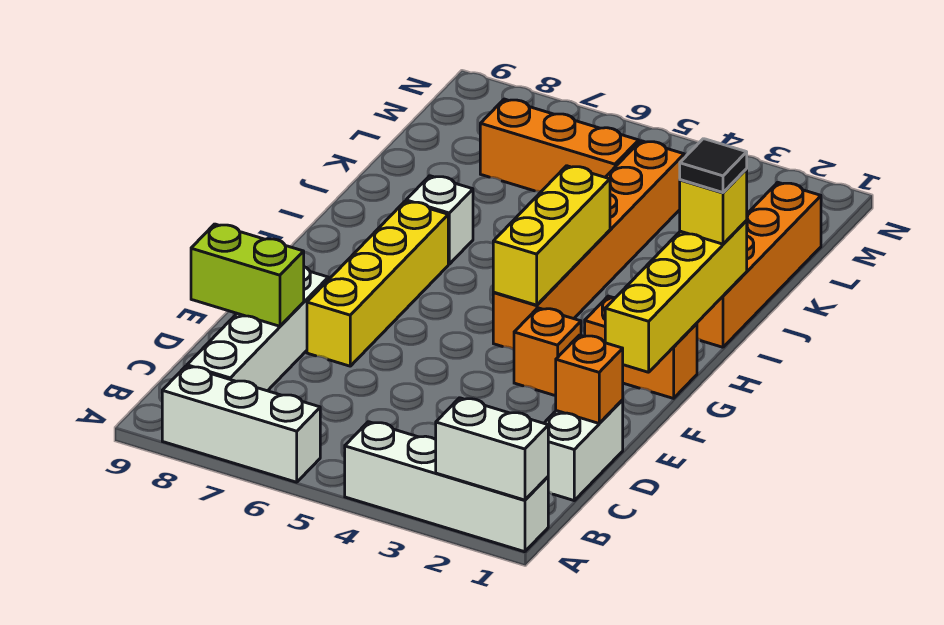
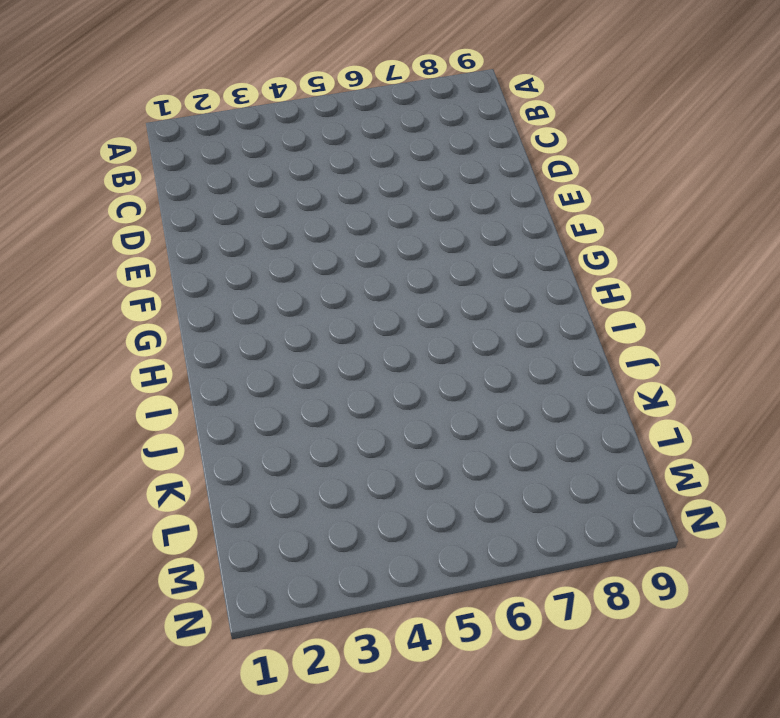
none -> white 1x4 brick [345,422,548,552]
none -> white 1x3 brick [162,366,320,482]
none -> white 1x4 brick [187,267,328,391]

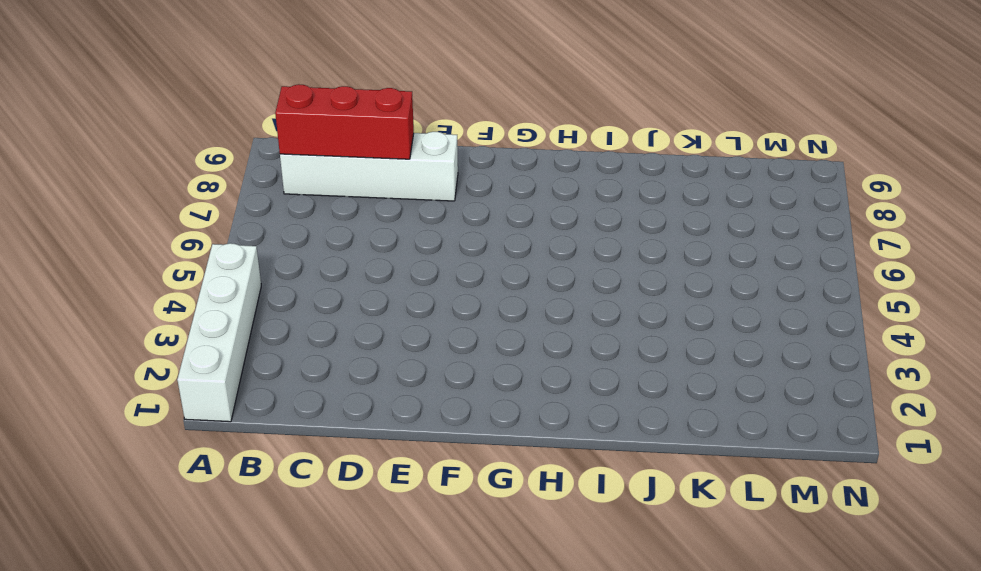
red 1x3 brick [275,84,414,159] -> lime 1x2 brick [191,224,304,326]
none -> white 1x3 brick [162,366,320,482]
none -> white 1x2 brick [544,400,623,500]
none -> yellow 1x4 brick [307,201,448,366]

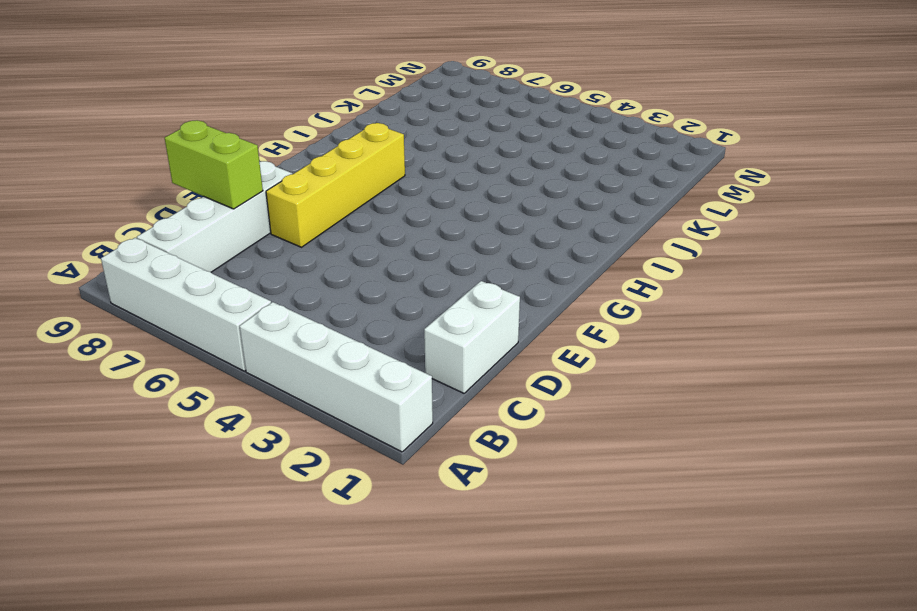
white 1x4 brick [101,238,271,371] -> white 1x3 brick [162,366,320,482]
none -> orange 1x1 brick [514,308,581,396]
none -> orange 1x2 brick [585,296,697,398]
none -> orange 1x6 brick [493,141,684,349]

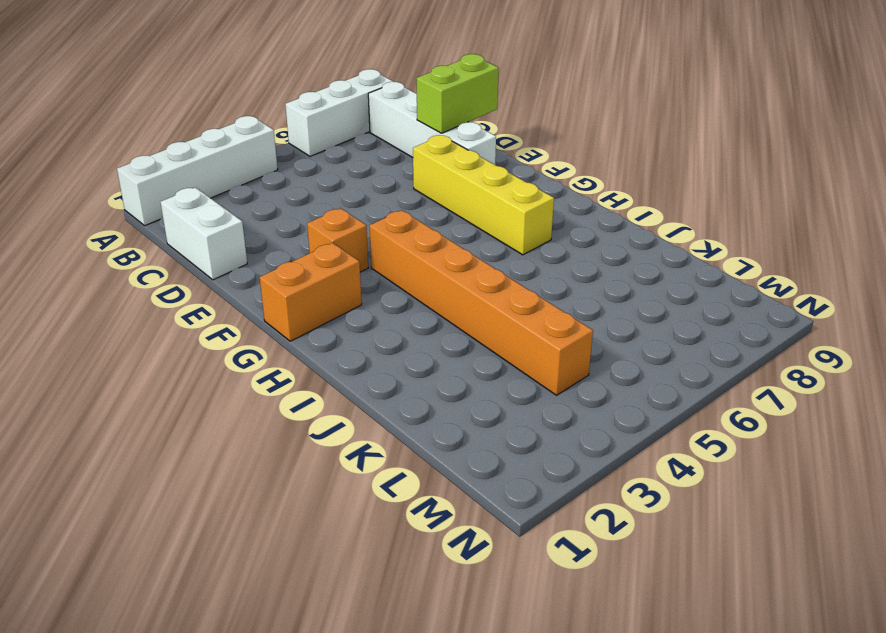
none -> orange 1x4 brick [697,182,821,347]
none -> white 1x1 brick [406,176,473,264]
none -> orange 1x3 brick [480,99,639,192]

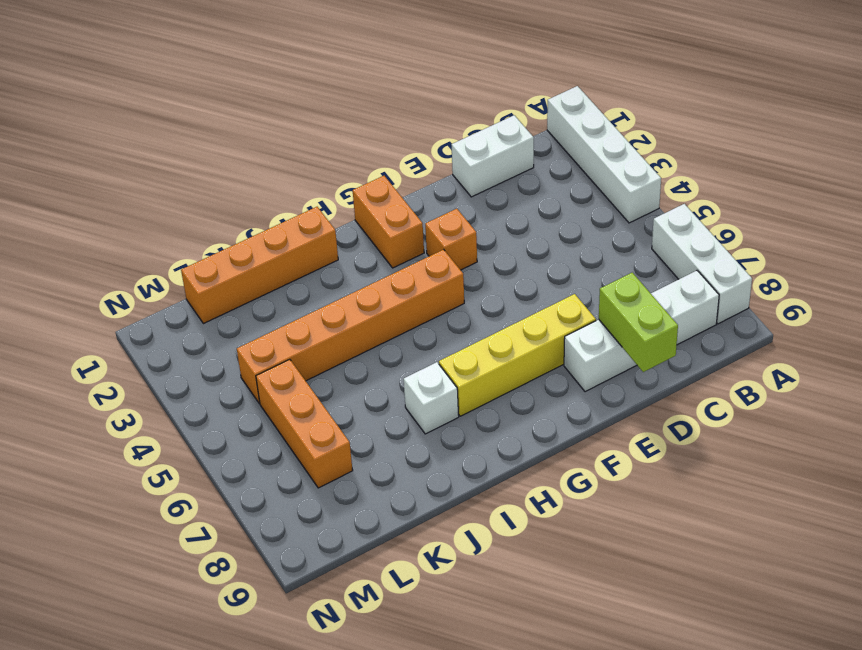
none -> white 1x2 brick [436,398,548,500]
none -> orange 1x1 brick [556,335,623,423]
none -> yellow 1x4 brick [605,221,747,372]

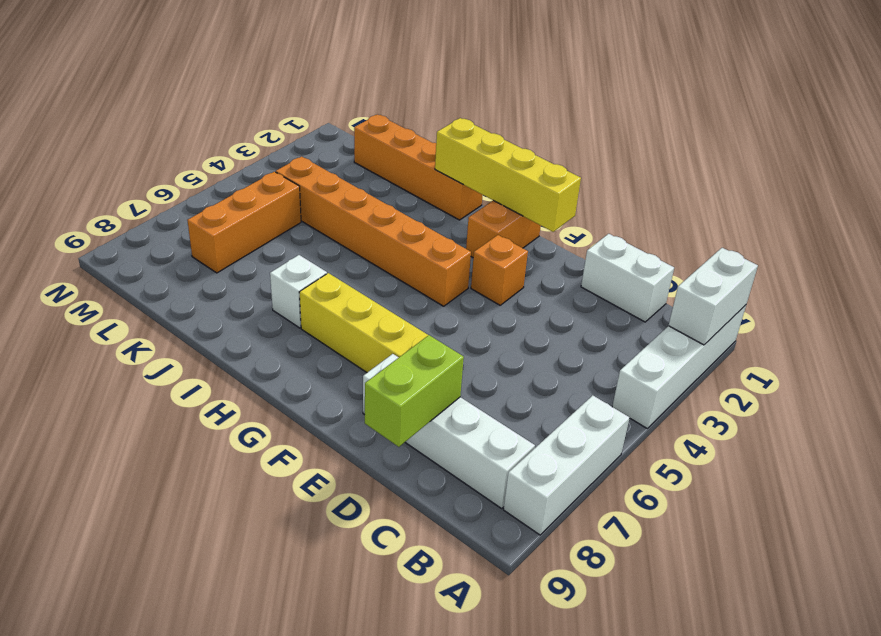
none -> orange 1x1 brick [556,335,623,423]
none -> yellow 1x3 brick [493,166,610,305]
none -> yellow 1x1 brick [680,169,747,244]

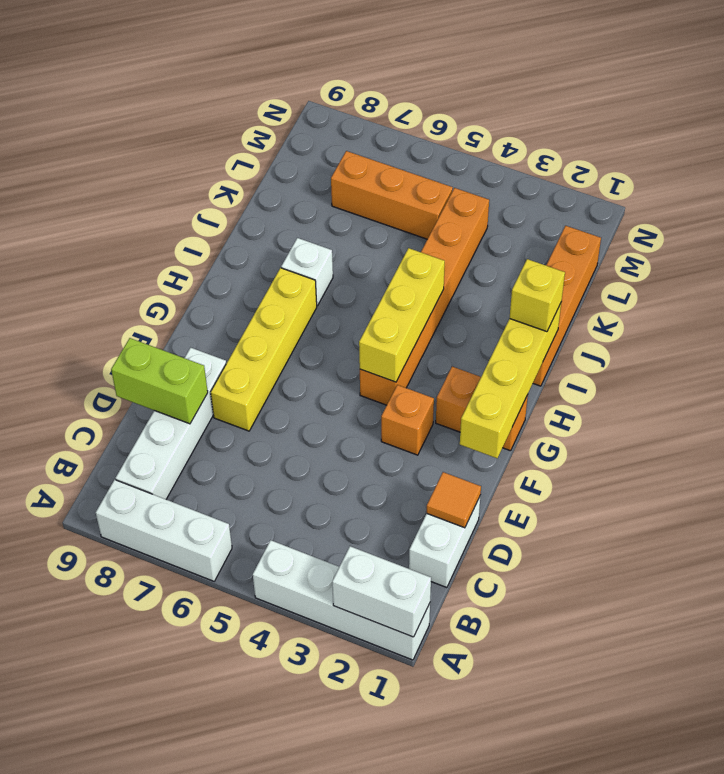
orange 1x1 tile [427,472,481,528] -> orange 1x1 brick [556,335,623,423]
none -> black 1x1 tile [680,139,747,193]

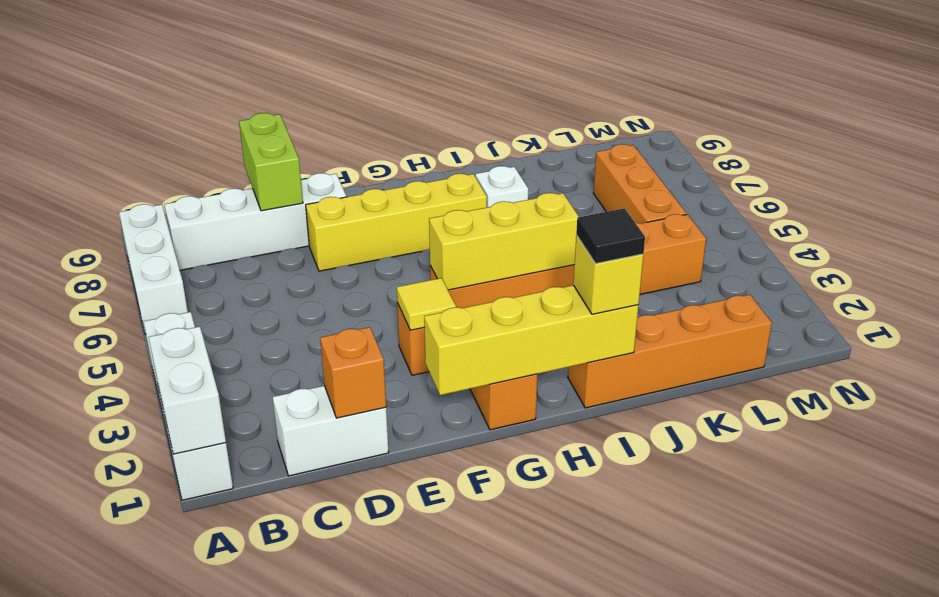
yellow 1x1 tile [397,278,456,330] -> none

